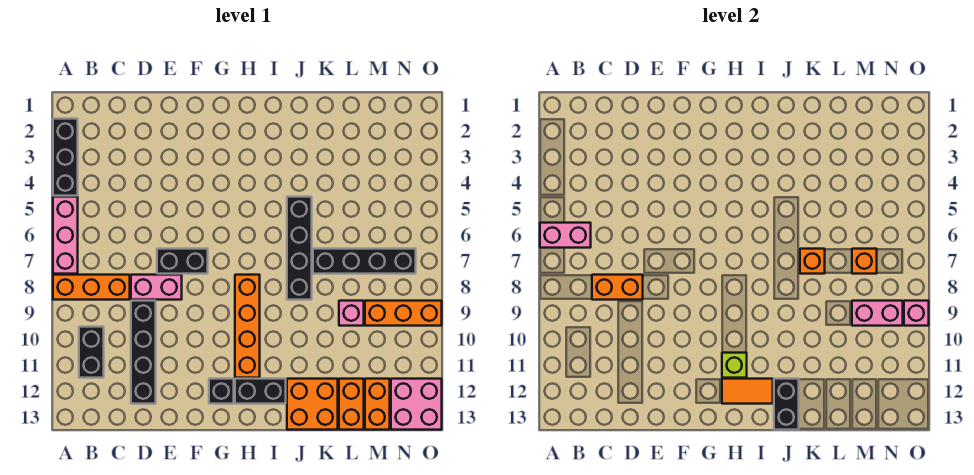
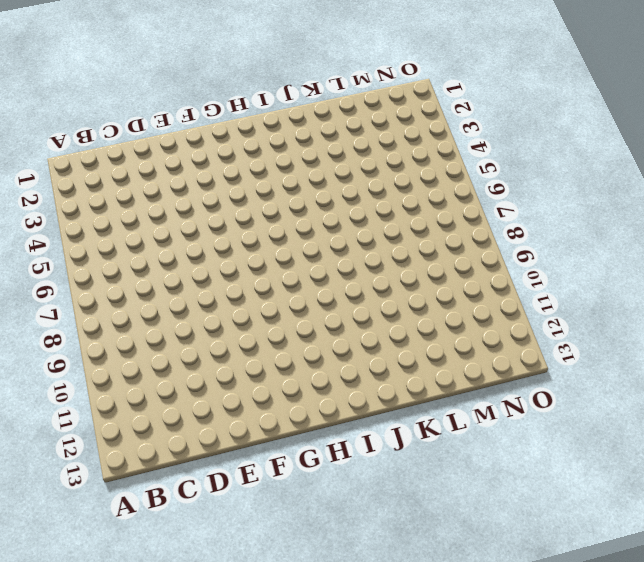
none -> black 1x3 brick [53,119,78,196]
none -> pink 1x3 brick [53,197,78,274]
none -> orange 1x3 brick [53,275,130,300]

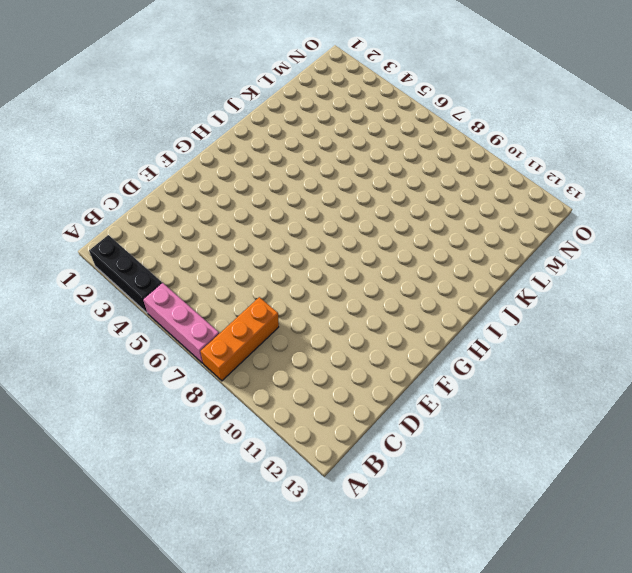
none -> black 1x2 brick [79,327,104,378]
none -> pink 1x2 brick [131,275,182,300]
none -> black 1x4 brick [131,301,156,404]

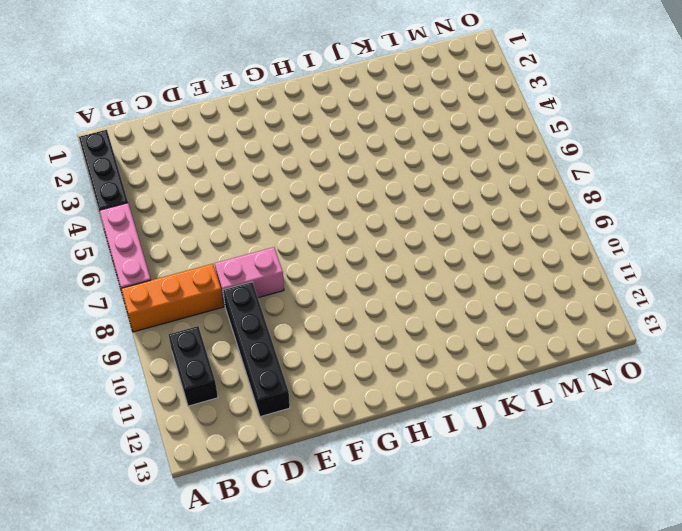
none -> black 1x2 brick [157,249,208,274]
none -> black 1x1 brick [209,379,234,404]
none -> orange 1x4 brick [235,275,260,378]

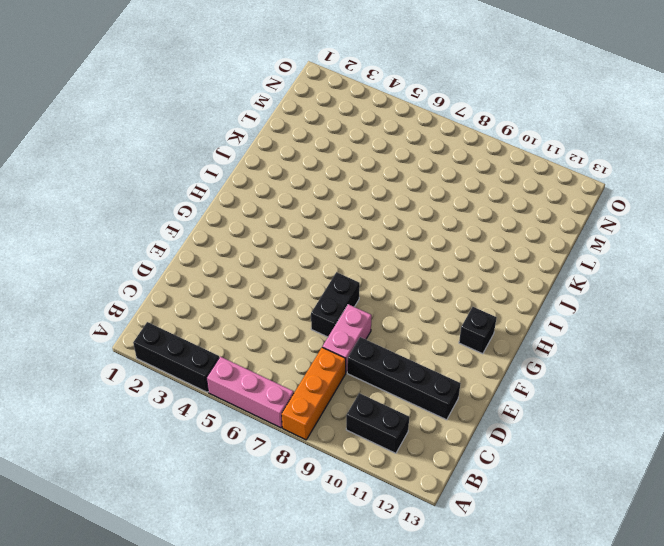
none -> orange 1x4 brick [235,275,260,378]
none -> black 1x2 brick [235,379,286,404]
none -> black 1x4 brick [287,197,312,300]

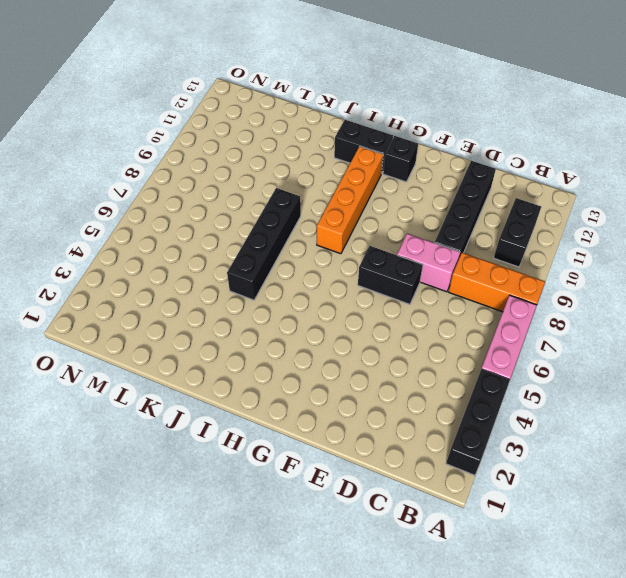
none -> orange 2x2 brick [287,379,338,430]
none -> black 1x4 brick [313,249,416,274]
none -> pink 1x1 brick [339,301,364,326]

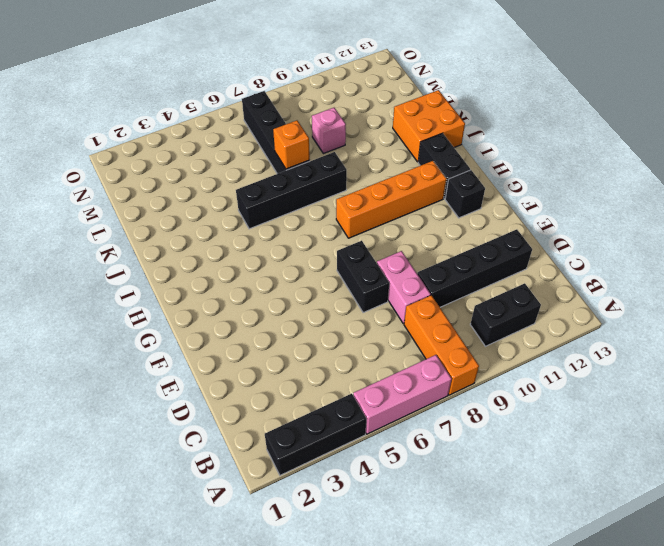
none -> orange 1x2 brick [339,379,364,430]
none -> orange 1x3 brick [365,301,442,326]
none -> orange 1x2 brick [365,379,390,430]

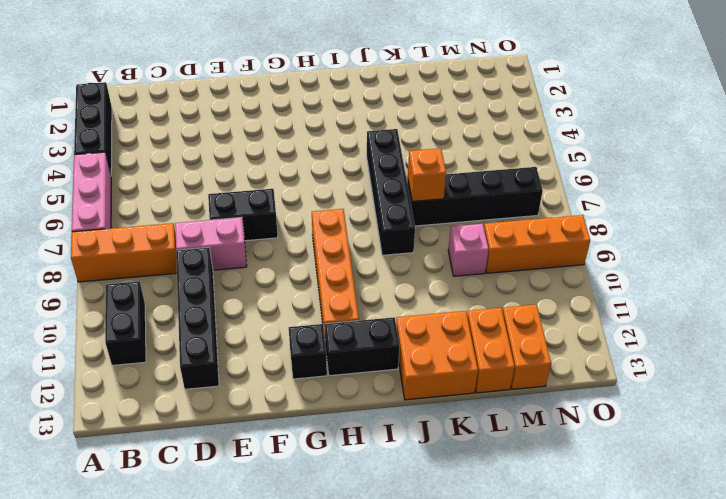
none -> pink 2x2 brick [391,379,442,430]
none -> pink 1x2 brick [540,223,591,248]
none -> orange 1x2 brick [592,275,643,300]

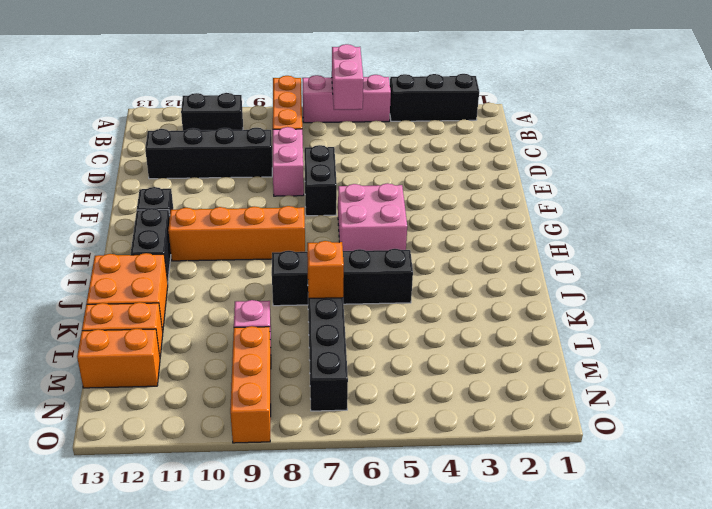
pink 2x2 brick [338,183,407,251] -> pink 2x2 brick moved to [391,379,442,430]
none -> orange 1x2 brick [592,275,643,300]
none -> lime 1x1 brick [722,353,747,378]
none -> orange 1x2 tile [722,379,773,404]

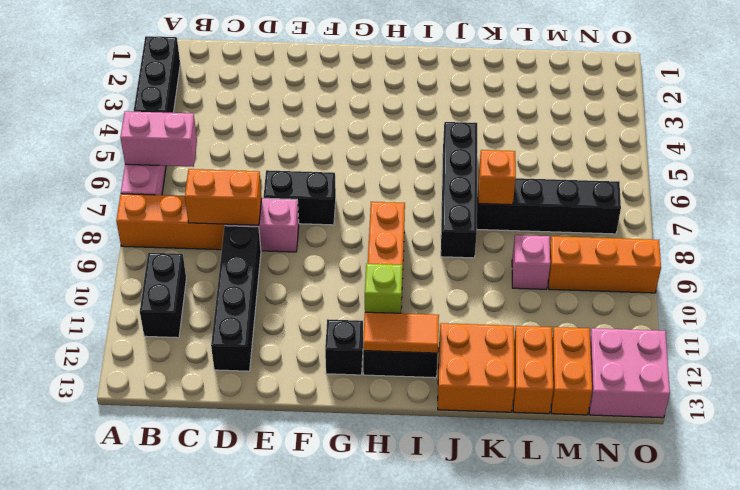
none -> black 1x2 brick [774,379,799,430]
none -> orange 1x1 brick [852,249,877,274]
none -> pink 1x2 brick [852,301,903,326]

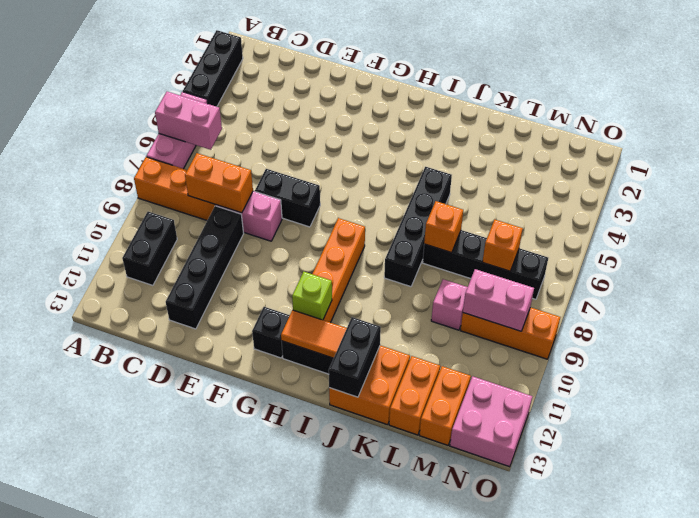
none -> pink 1x1 brick [904,301,929,326]

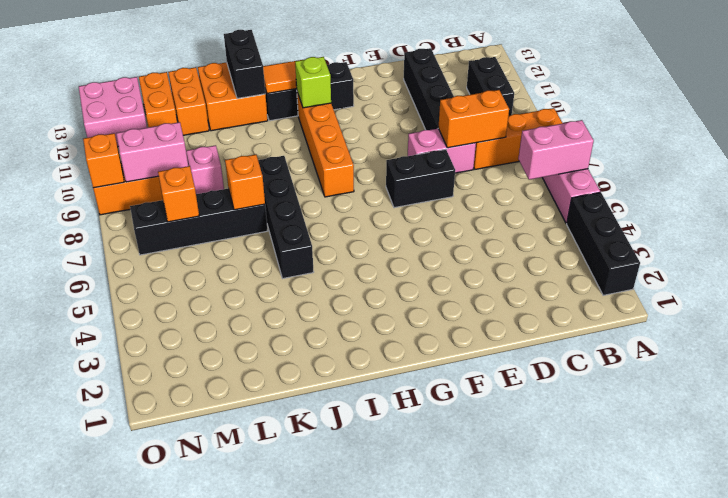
orange 1x1 brick [83,133,124,188] -> pink 1x1 brick [904,301,929,326]

